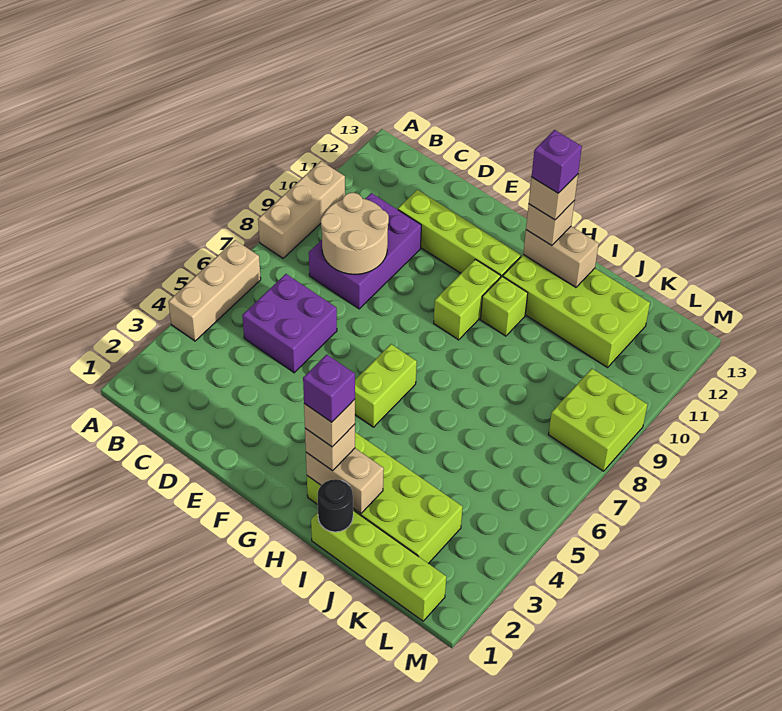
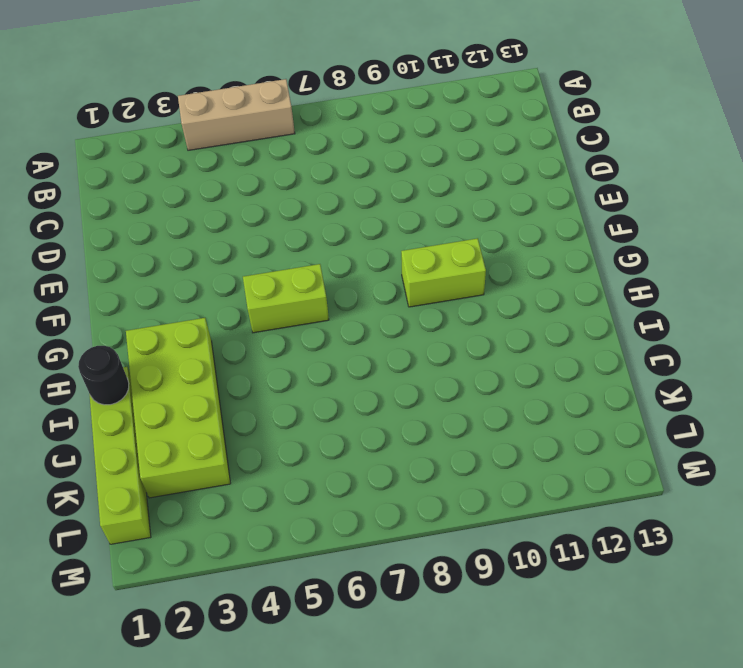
none -> tan 1x3 brick [258,161,345,258]
none -> purple 2x2 brick [242,274,337,373]
none -> purple 2x3 brick [309,193,421,309]

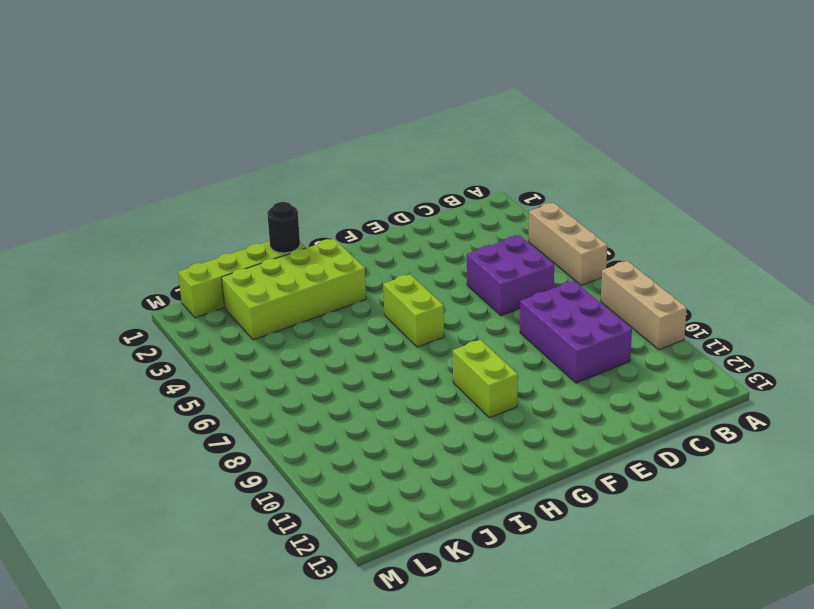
none -> lime 1x4 brick [398,190,521,277]
none -> lime 1x1 brick [481,277,528,336]
none -> lime 2x4 brick [503,255,650,367]

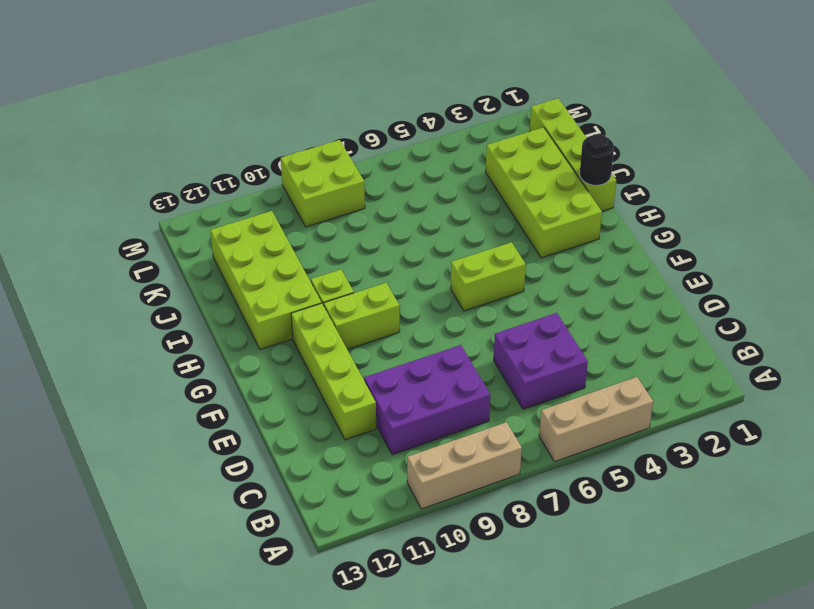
none -> tan 2x2 round brick [321,193,389,274]
none -> tan 1x2 brick [306,448,384,513]
none -> tan 1x2 brick [523,226,599,287]

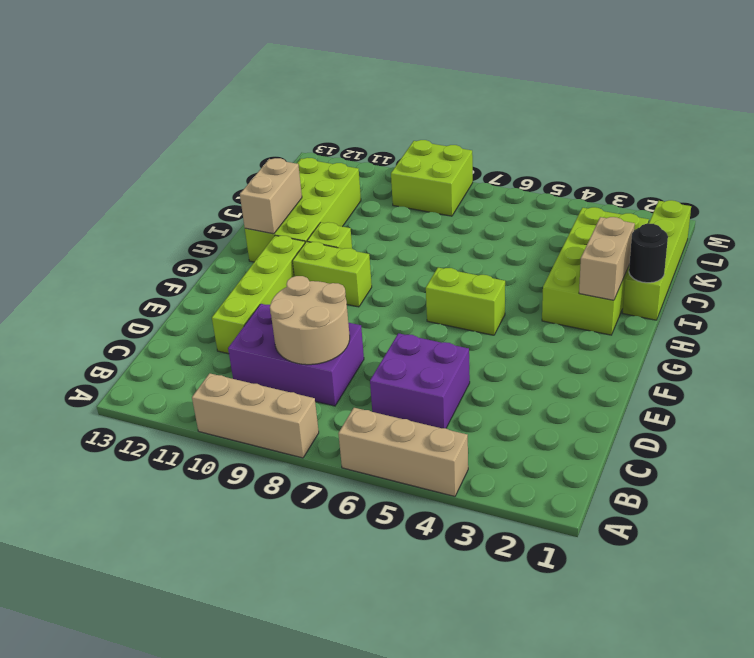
none -> tan 1x1 brick [305,424,355,471]
none -> tan 1x1 brick [526,201,574,245]
none -> tan 1x1 brick [304,399,355,447]

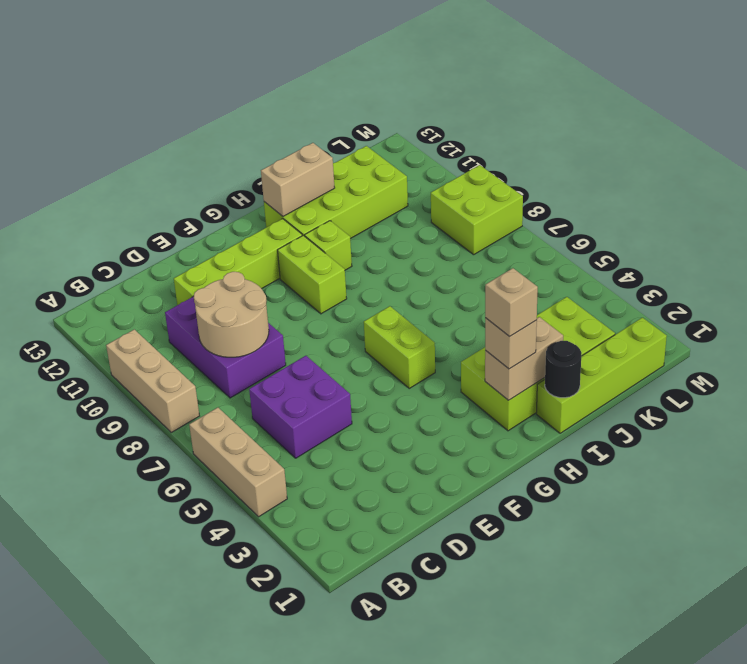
none -> tan 1x1 brick [526,201,574,245]
none -> tan 1x1 brick [529,174,578,220]
none -> purple 1x1 brick [303,354,355,422]

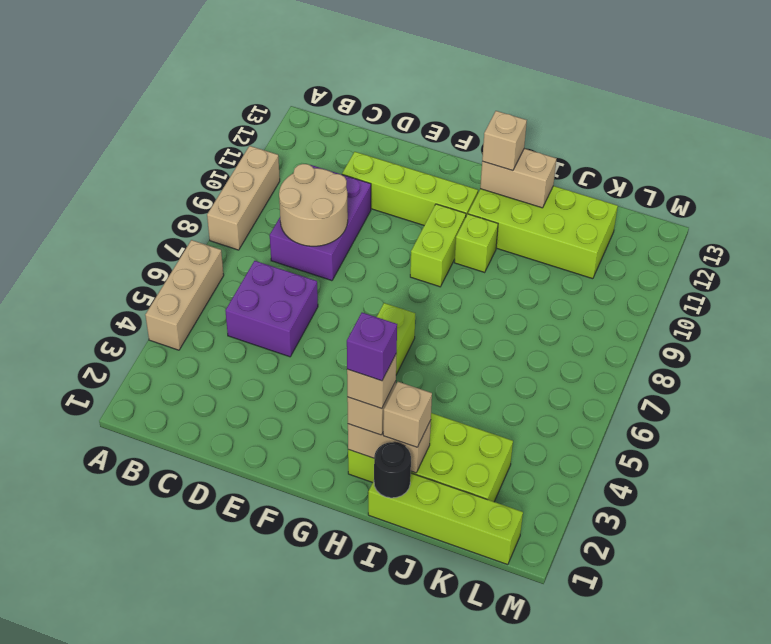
tan 1x1 brick [383,382,432,447] -> tan 1x1 brick moved to [529,174,578,220]
none -> lime 2x2 brick [548,369,647,471]
none -> purple 1x1 brick [532,130,582,193]

